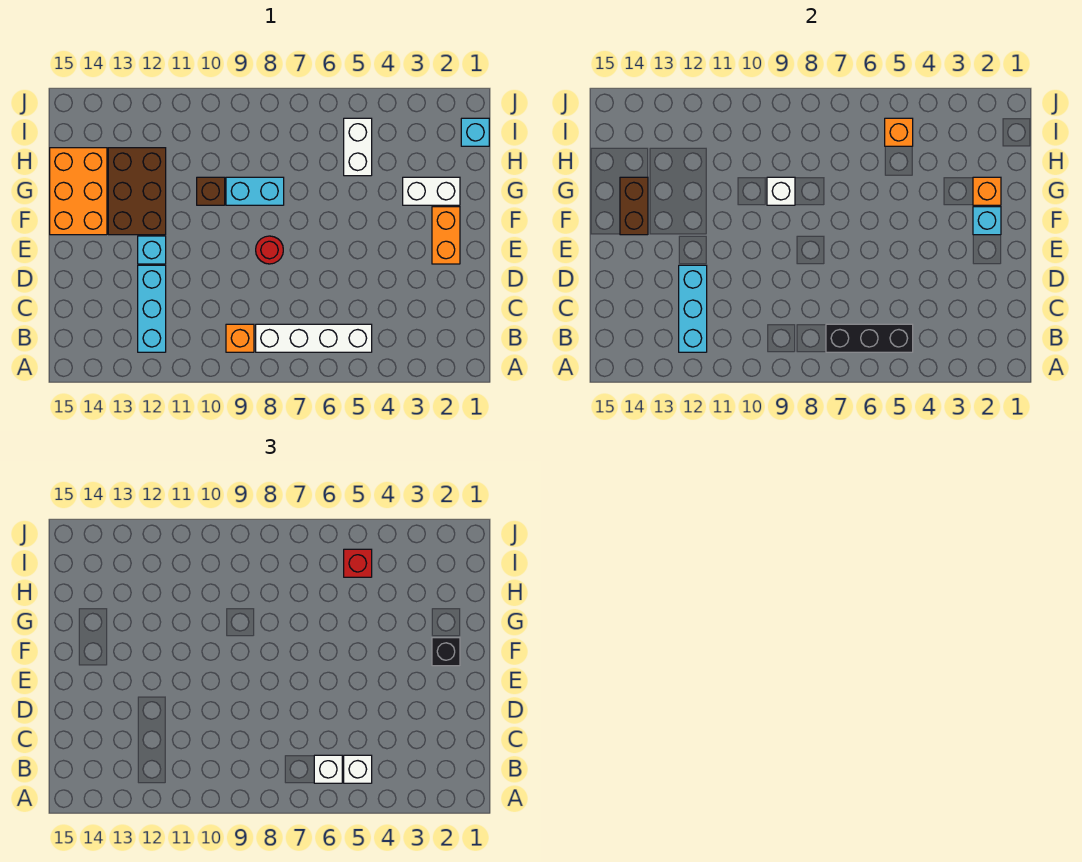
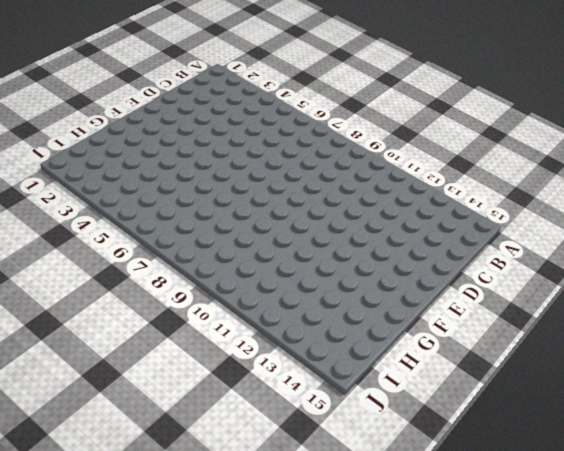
none -> white 1x4 brick [256,324,372,352]
none -> orange 1x1 brick [226,324,254,352]
none -> cyan 1x3 brick [138,265,166,352]

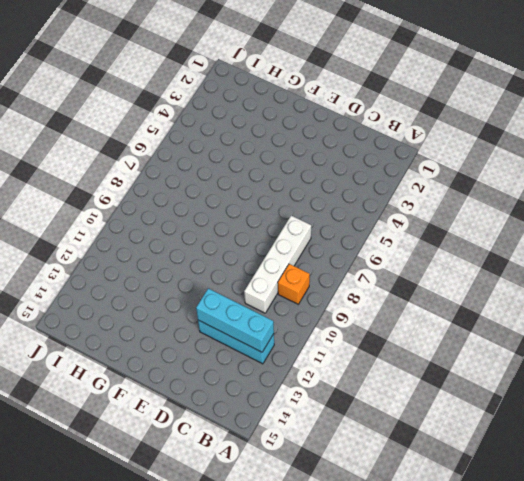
white 1x4 brick [244,216,311,313] -> white 1x4 brick moved to [256,324,372,352]
none -> orange 1x2 brick [432,207,460,264]
none -> red 1x1 round brick [256,236,283,264]
none -> cyan 1x1 brick [138,236,166,264]

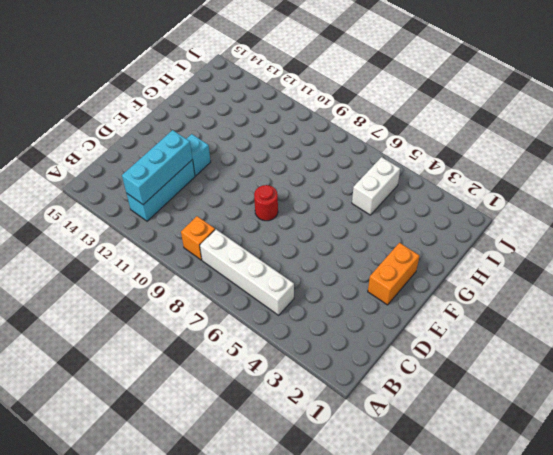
none -> brown 2x3 brick [108,148,166,235]
none -> orange 2x3 brick [50,148,107,235]
none -> white 1x2 brick [403,177,460,205]

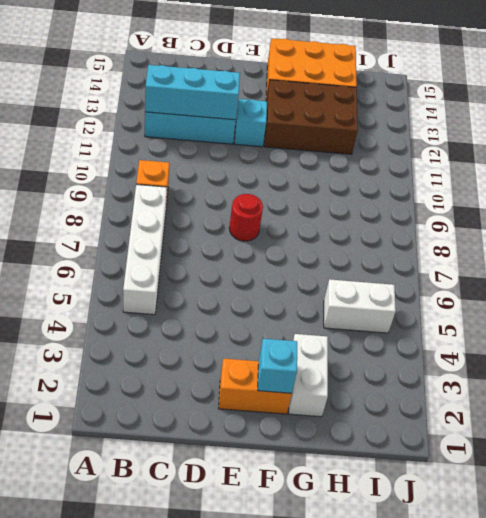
none -> cyan 1x2 brick [226,177,284,205]
none -> brown 1x1 brick [197,177,225,205]
none -> cyan 1x1 brick [461,118,489,146]

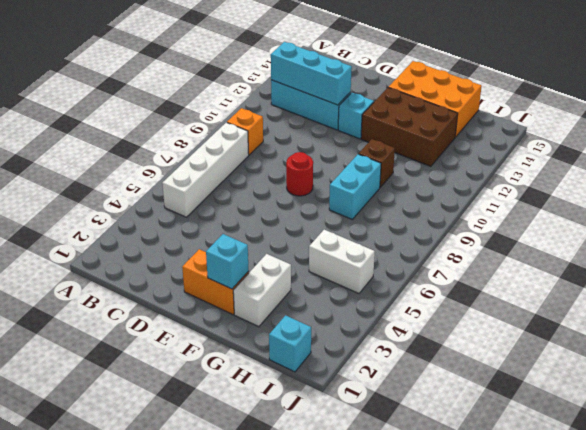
none -> black 1x3 brick [826,324,913,352]
none -> brown 1x2 brick [620,177,648,235]
none -> orange 1x1 brick [973,177,1001,205]

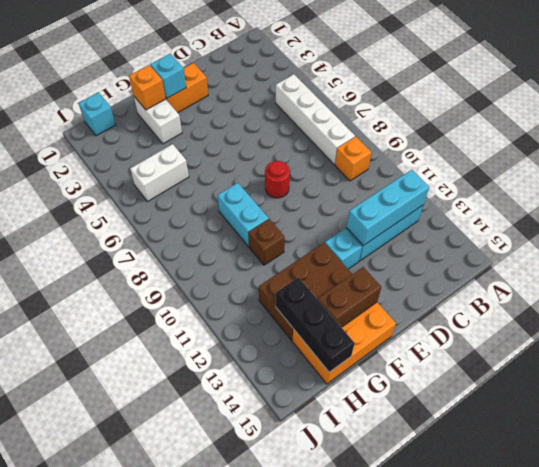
black 1x3 brick [276,277,355,372] -> black 1x3 brick moved to [826,324,913,352]
none -> white 1x1 brick [767,177,795,205]
none -> orange 1x1 brick [885,118,913,146]
none -> white 1x1 brick [344,755,372,783]

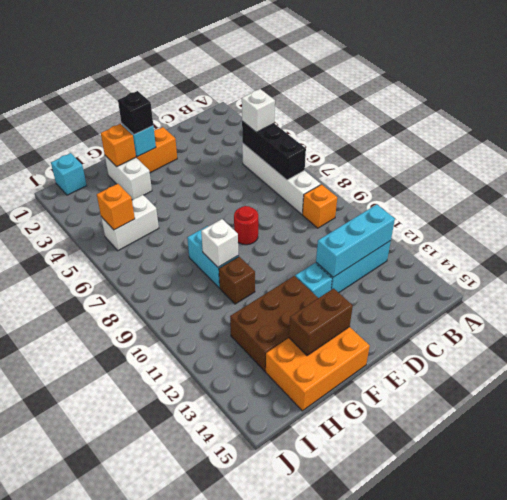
none -> white 1x1 brick [314,755,342,783]
none -> red 1x1 brick [344,549,372,577]

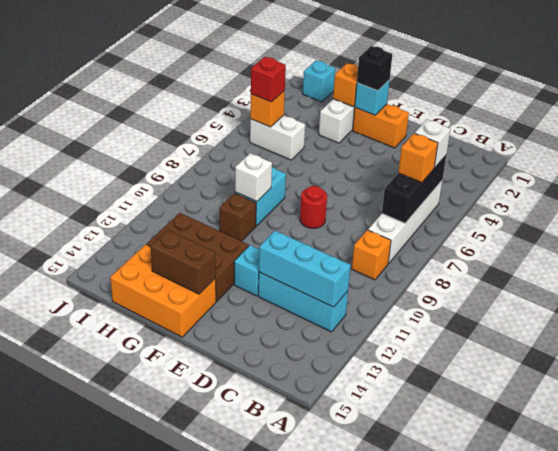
orange 1x1 brick [398,133,438,183] -> white 1x1 brick [314,755,342,783]

